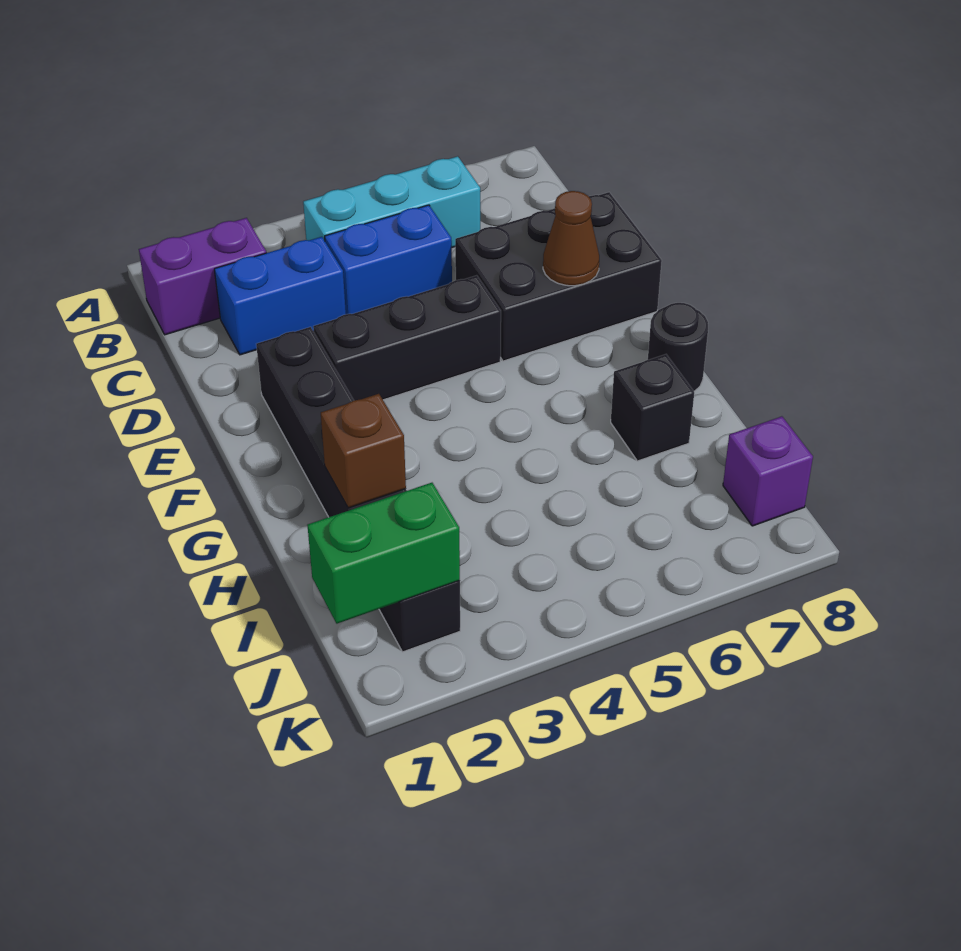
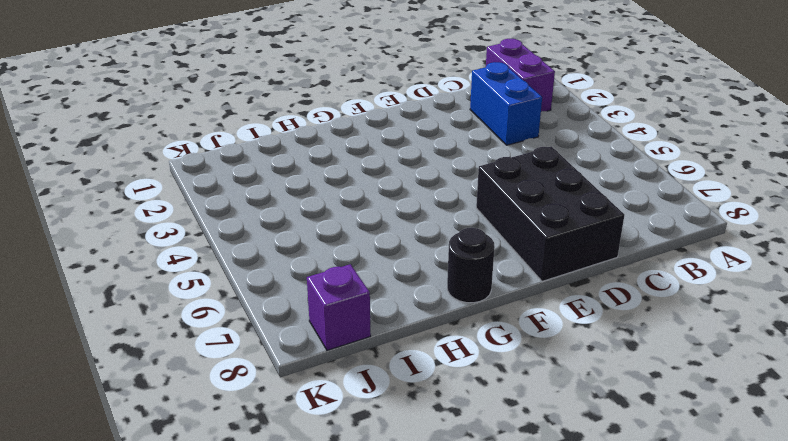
none -> cyan 1x3 brick [303,156,480,247]
none -> blue 1x2 brick [325,205,452,314]
none -> black 1x6 brick [256,327,460,652]

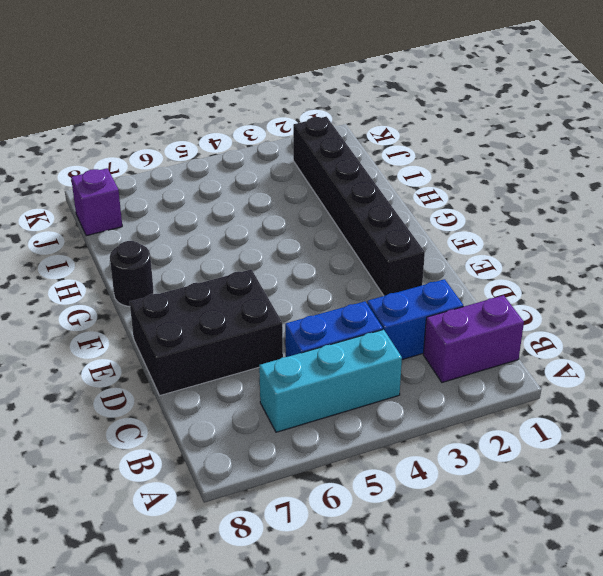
none -> black 1x3 brick [313,275,501,400]
none -> black 1x1 brick [611,354,694,461]
none -> brown 1x1 cone [543,191,599,286]

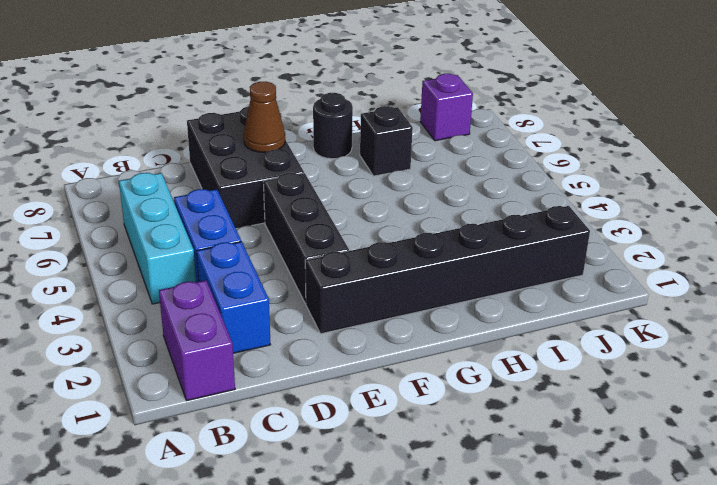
none -> brown 1x1 brick [321,394,406,508]
none -> green 1x2 brick [307,483,460,624]

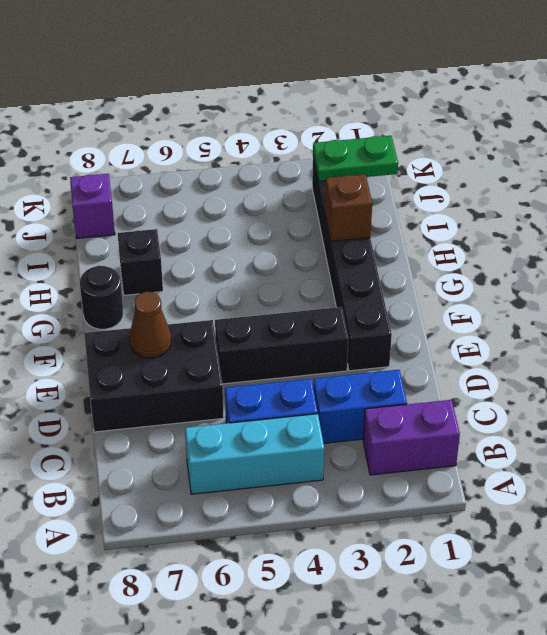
green 1x2 plate [313,136,398,181] -> green 1x2 brick [307,483,460,624]

